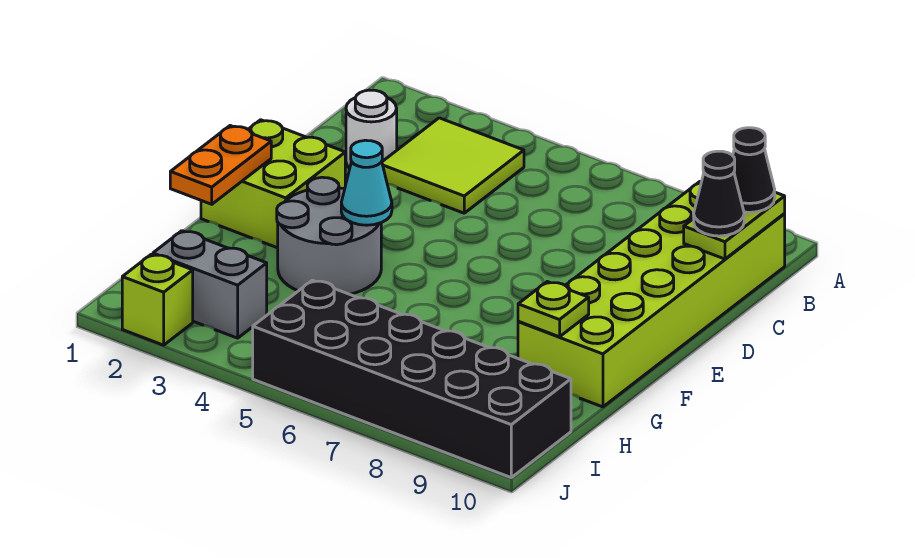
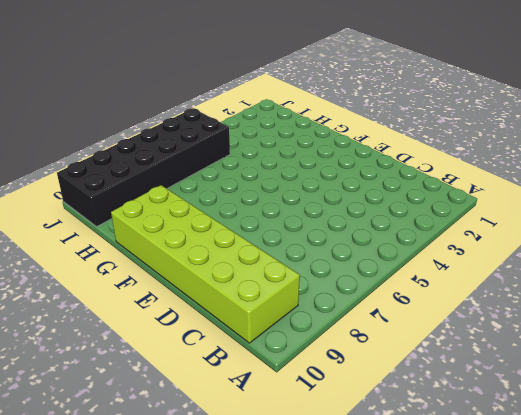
none -> lime 2x2 tile [382,118,524,213]
none -> white 1x1 round brick [346,90,397,168]
none -> lime 2x2 brick [201,120,345,248]

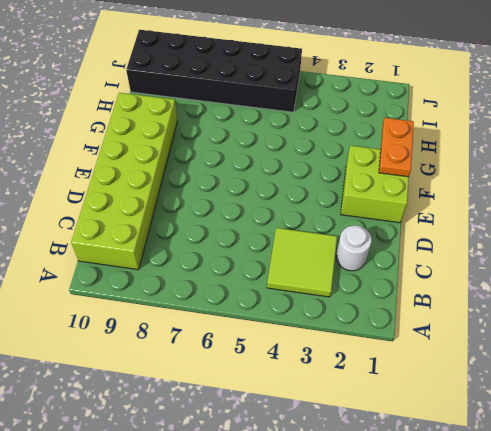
none -> grey 2x2 round brick [277,177,381,294]
none -> grey 1x2 brick [153,231,267,338]
none -> lime 1x1 brick [122,254,193,345]

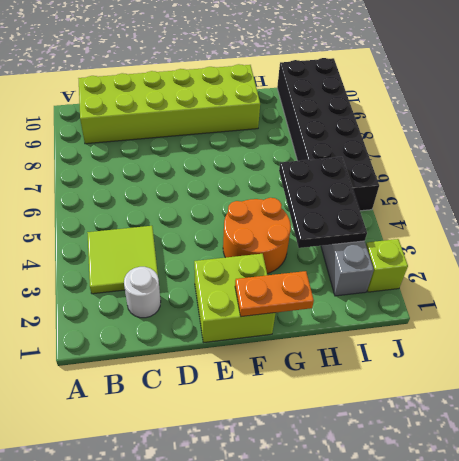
orange 2x2 round brick [223,198,291,274] -> grey 2x2 round brick [277,177,381,294]
black 2x3 plate [279,157,367,248] -> none
none -> lime 1x2 plate [684,192,785,259]
none -> cyan 1x1 cone [341,140,392,225]
none -> lime 1x1 plate [518,282,589,337]

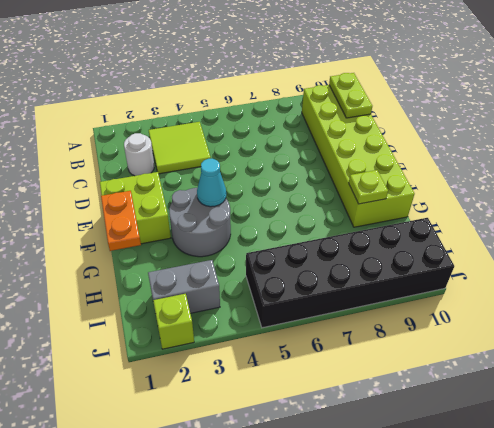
none -> black 1x1 cone [733,128,775,212]
none -> black 1x1 cone [694,151,744,236]

